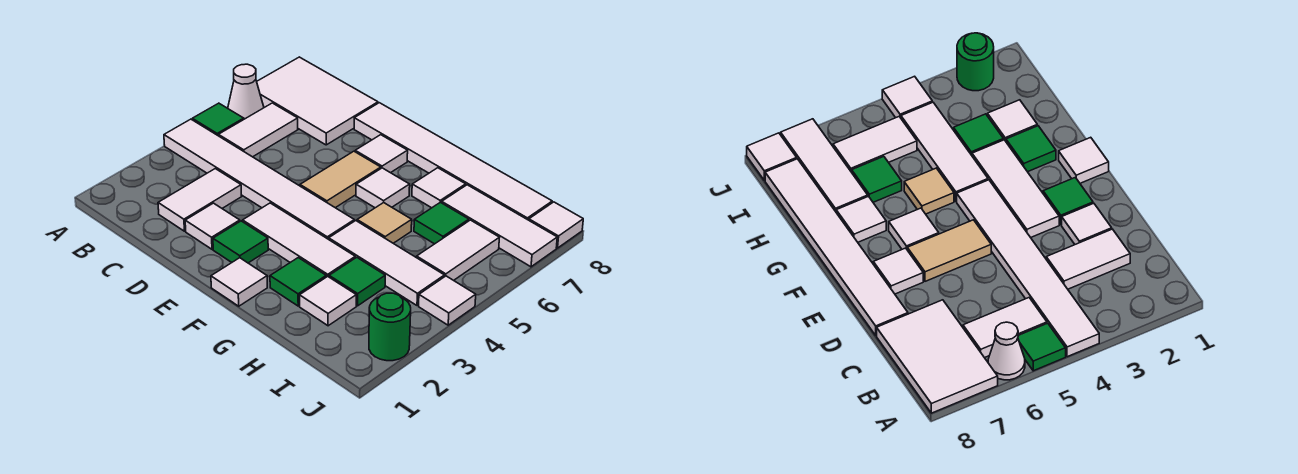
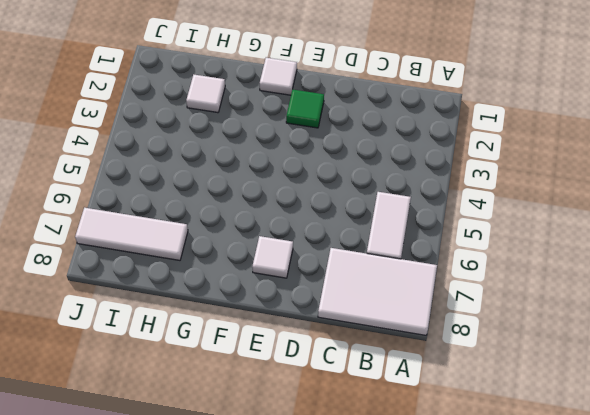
none -> white 1x6 tile [164,119,354,239]
none -> green 1x1 tile [192,103,244,135]
none -> white 1x1 cone [228,64,264,119]

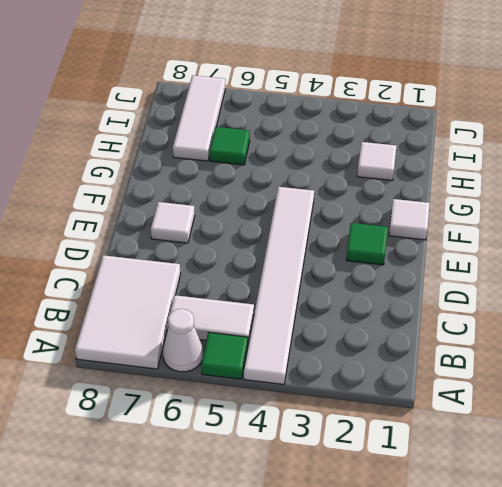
none -> white 1x2 tile [158,169,242,231]
none -> white 1x1 tile [185,203,240,249]
none -> white 1x6 tile [354,103,552,220]

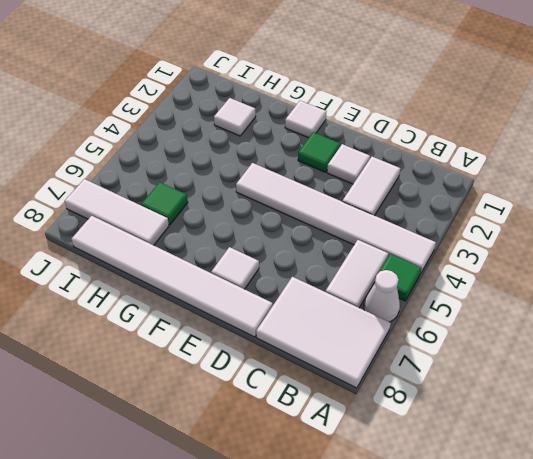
none -> white 1x3 tile [243,203,355,277]
none -> tan 1x2 tile [300,151,381,208]
none -> white 1x1 tile [356,168,410,208]

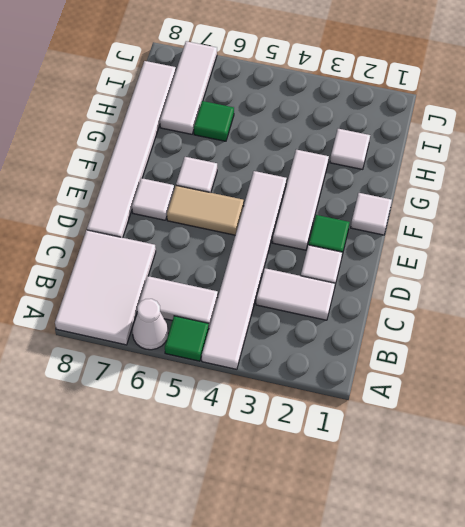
none -> green 1x1 tile [270,258,326,306]
none -> white 1x3 tile [329,221,444,305]
none -> tan 1x1 tile [357,203,412,243]

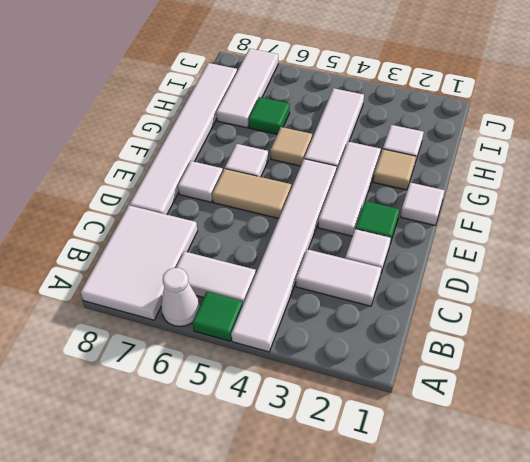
tan 1x1 tile [373,149,416,190] -> green 1x1 tile [270,258,326,306]
none -> white 1x1 tile [412,168,466,208]
none -> green 1x1 tile [329,257,385,306]
none -> white 1x2 tile [416,220,499,280]

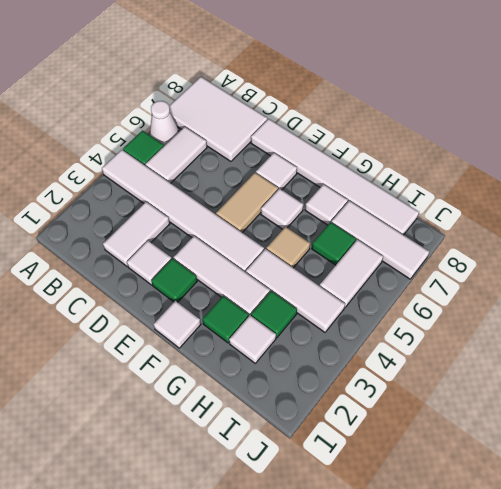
none -> green 1x1 round brick [369,293,411,361]
none -> white 1x1 tile [419,276,476,325]
none -> white 1x1 tile [529,202,583,248]

